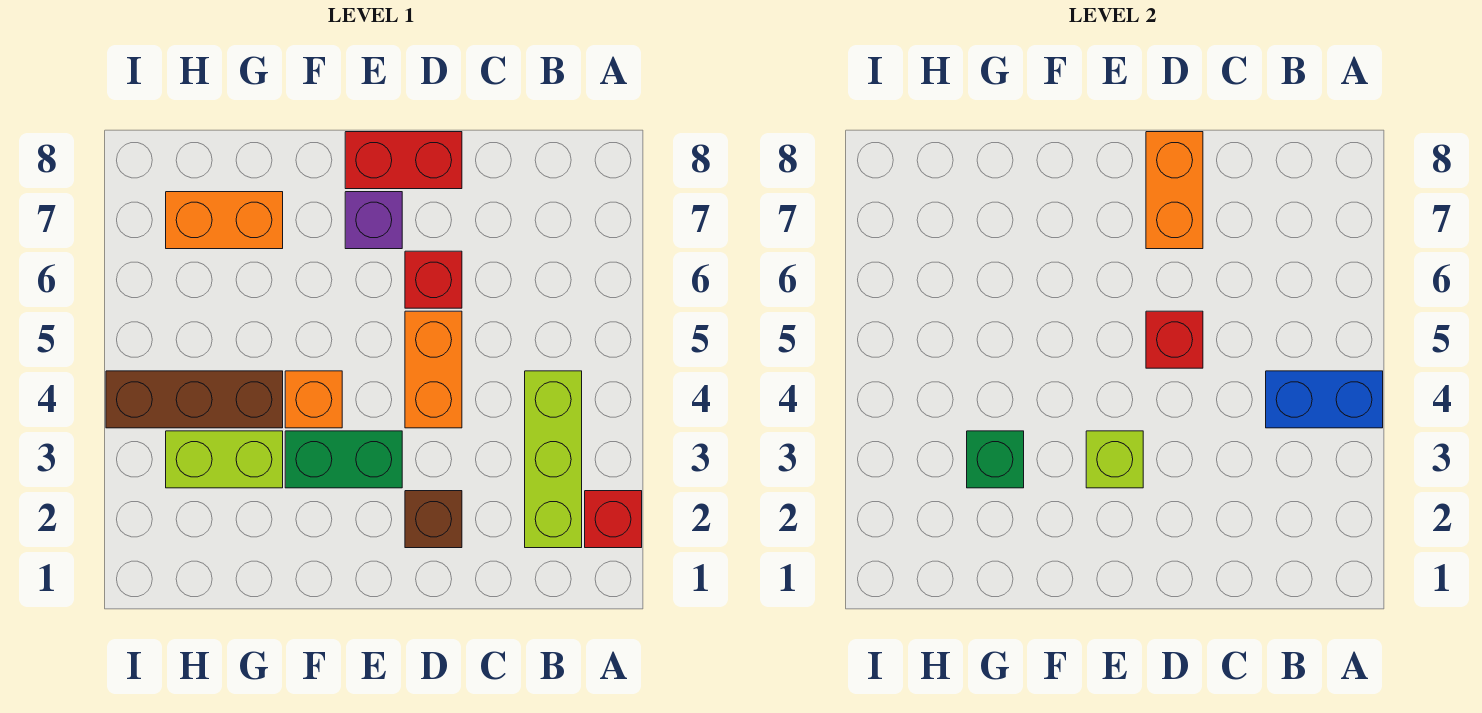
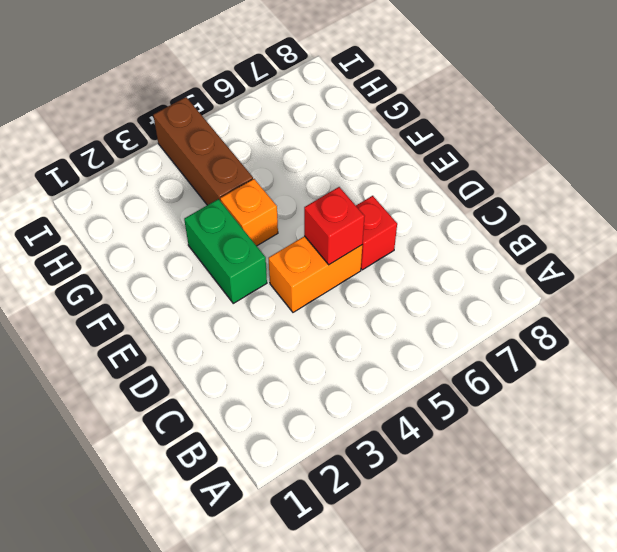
none -> red 1x1 brick [585,491,642,548]
none -> lime 1x3 brick [525,371,582,548]
none -> brown 1x1 brick [405,491,462,548]

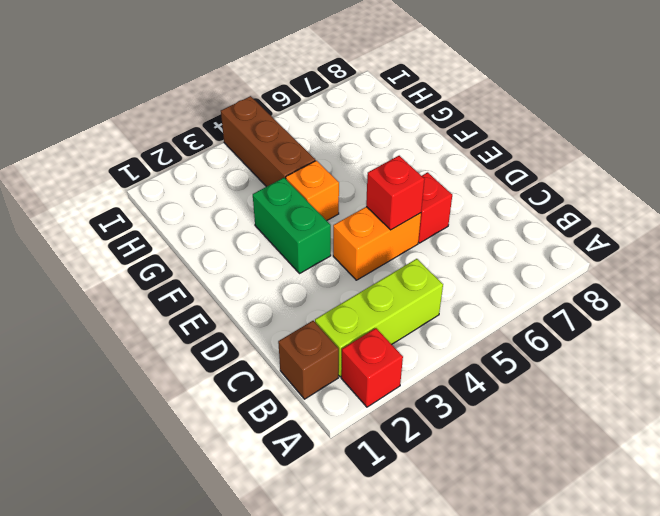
brown 1x1 brick [278,321,339,399] -> brown 1x1 brick moved to [405,491,462,548]
none -> red 1x2 brick [345,132,462,189]
none -> purple 1x1 brick [345,192,402,249]
none -> lime 1x2 brick [166,431,283,488]

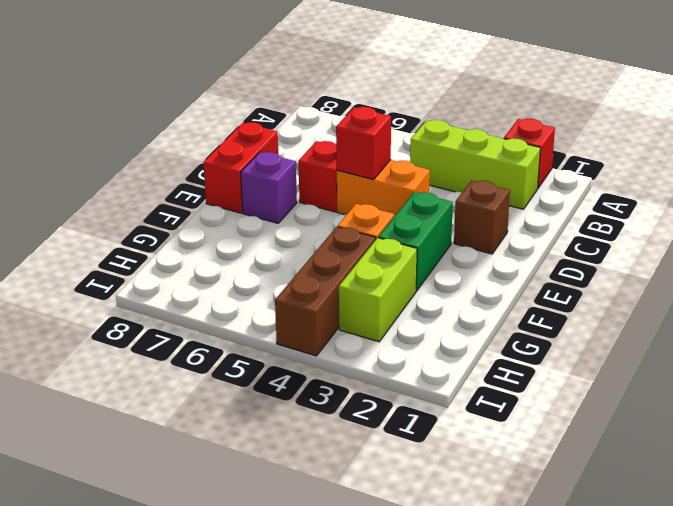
none -> orange 1x2 brick [166,192,283,249]
none -> blue 1x2 brick [1266,371,1383,428]
none -> orange 1x2 brick [1146,132,1203,249]

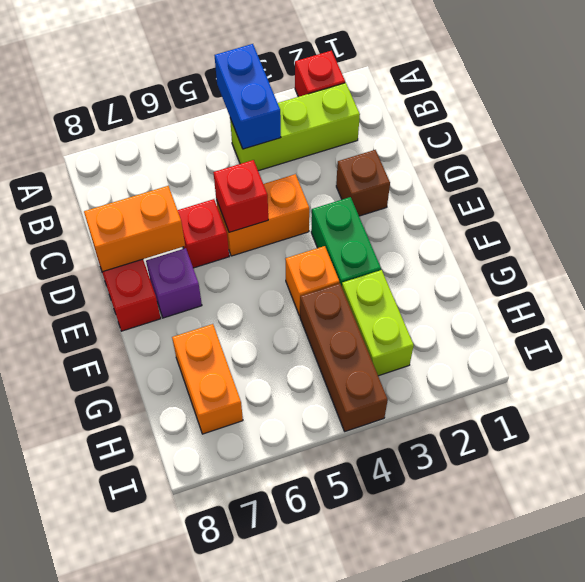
none -> lime 1x1 brick [1086,431,1143,488]
none -> green 1x1 brick [967,431,1024,488]

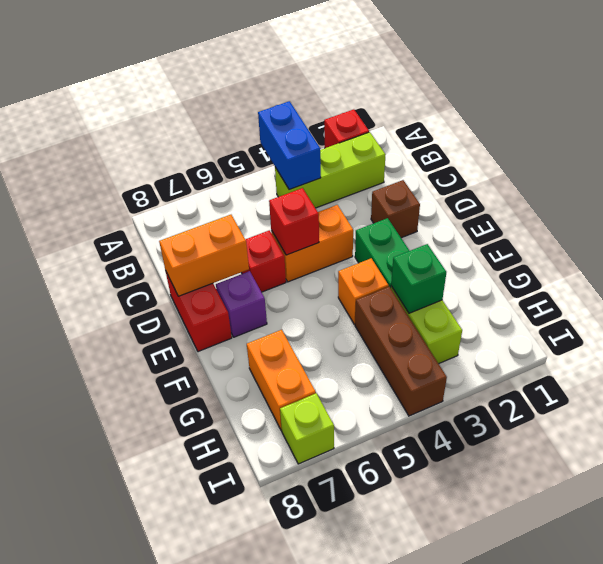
lime 1x1 brick [280,393,334,464] -> lime 1x1 brick moved to [1086,431,1143,488]

